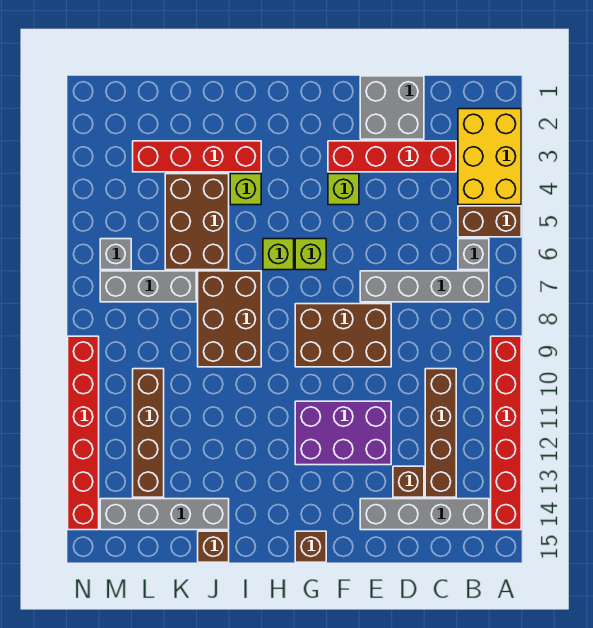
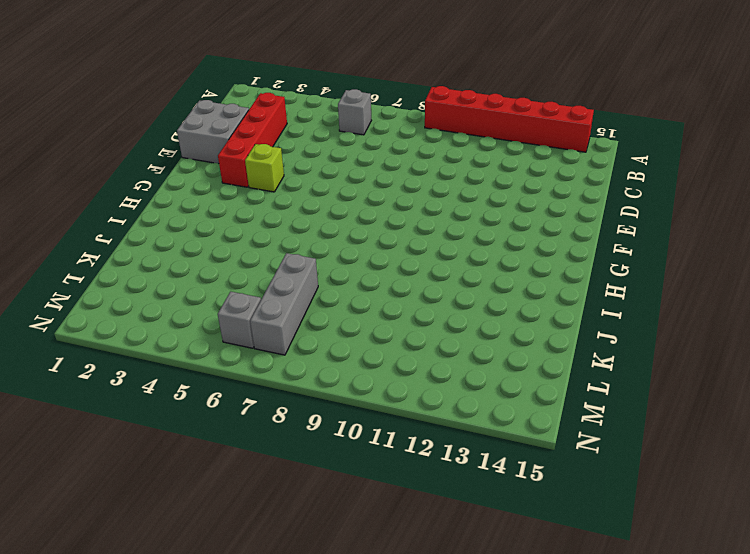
none -> yellow 2x3 brick [458,109,521,205]
none -> brown 1x2 brick [458,206,521,237]
none -> grey 1x4 brick [360,271,489,302]

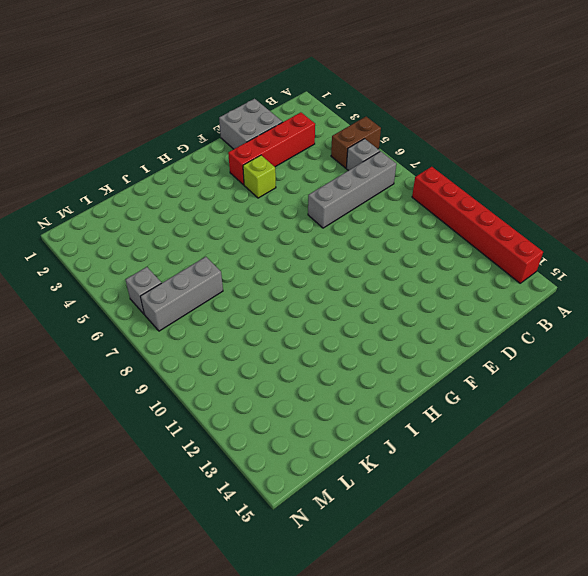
none -> yellow 2x3 brick [458,109,521,205]
none -> grey 1x4 brick [360,499,489,530]
none -> brown 1x4 brick [425,369,456,497]

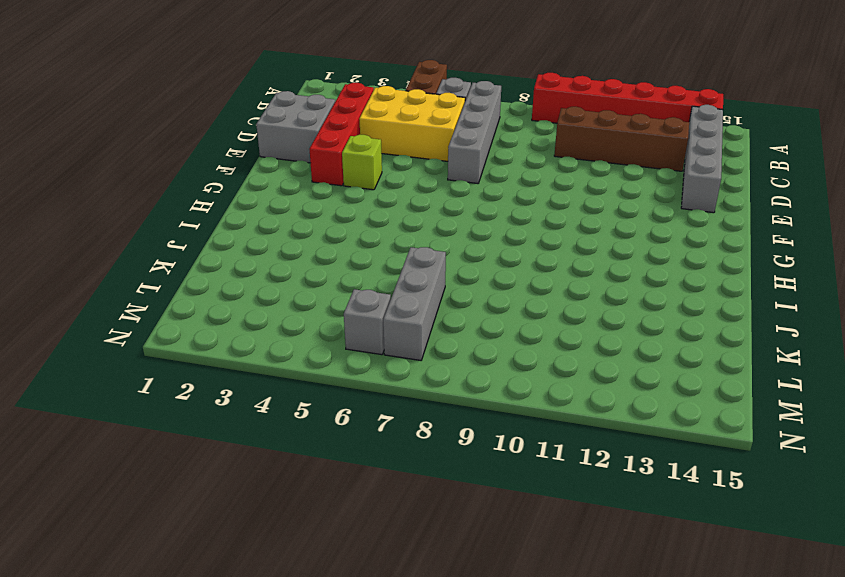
yellow 2x3 brick [359,86,465,161] -> yellow 2x3 brick moved to [458,109,521,205]
none -> brown 1x1 brick [393,466,424,497]
none -> brown 2x3 brick [295,304,391,367]
none -> purple 2x3 brick [295,401,391,465]

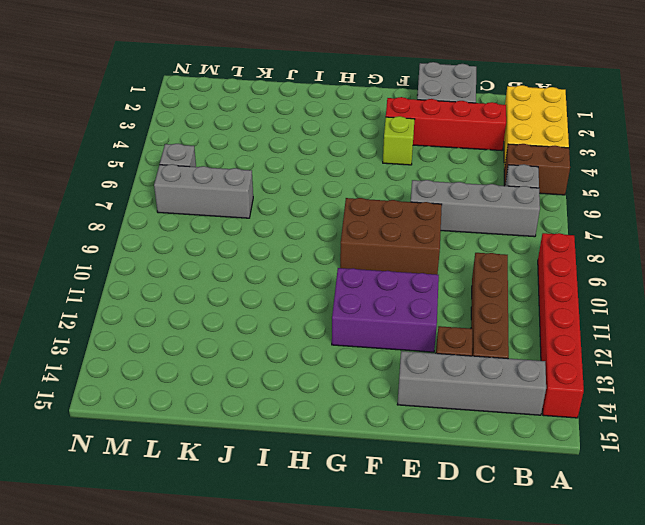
none -> lime 1x1 brick [295,239,326,270]
none -> brown 1x1 brick [295,531,326,562]
none -> lime 1x1 brick [263,239,294,270]

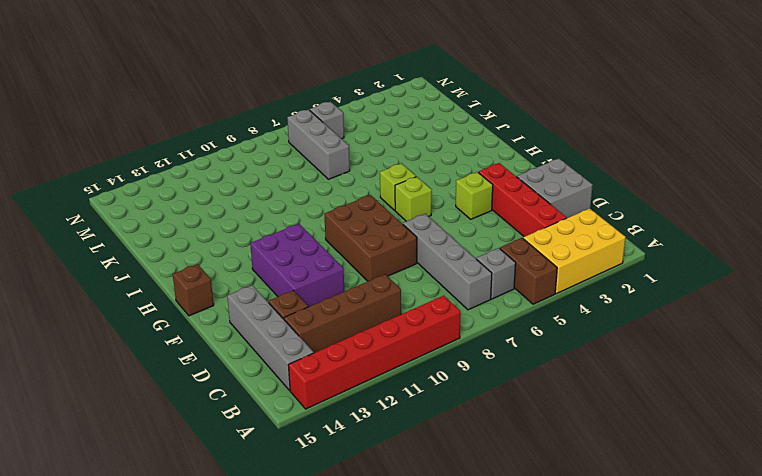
none -> red 1x4 brick [133,141,261,172]
none -> lime 1x1 brick [230,174,261,205]
none -> brown 2x3 brick [198,271,261,367]

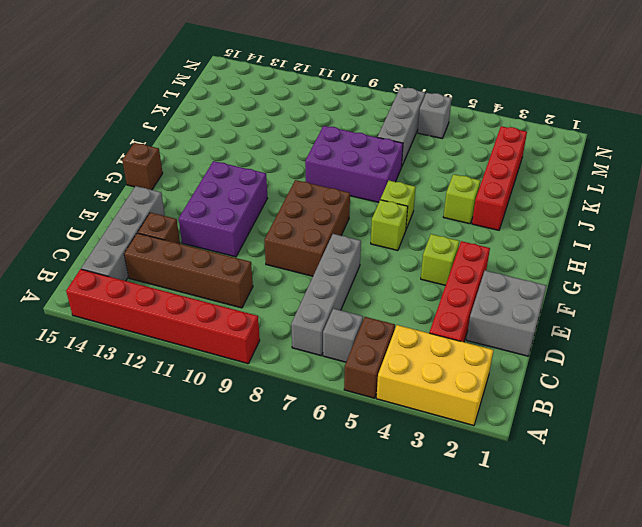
purple 2x3 brick [305,126,403,202] -> brown 2x3 brick [198,271,261,367]
none -> brown 2x3 brick [165,174,229,270]
none -> grey 1x4 brick [100,499,229,530]
none -> brown 1x1 brick [198,531,229,562]

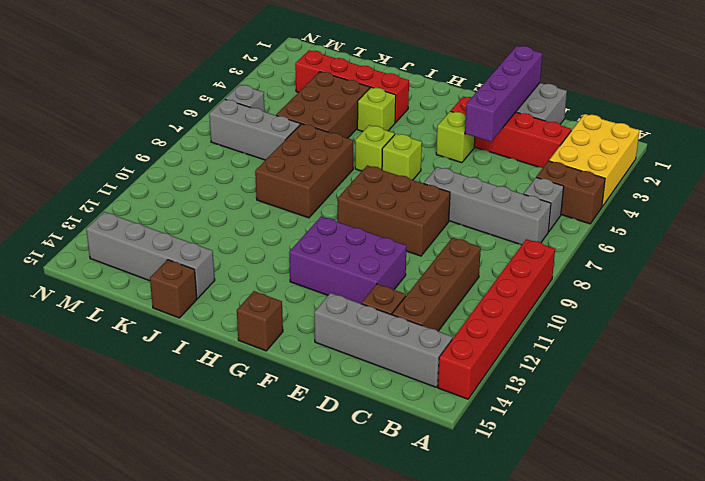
purple 1x4 brick [465,46,542,142] -> none
none -> brown 1x4 brick [133,369,164,497]
none -> red 1x6 brick [68,336,99,530]

